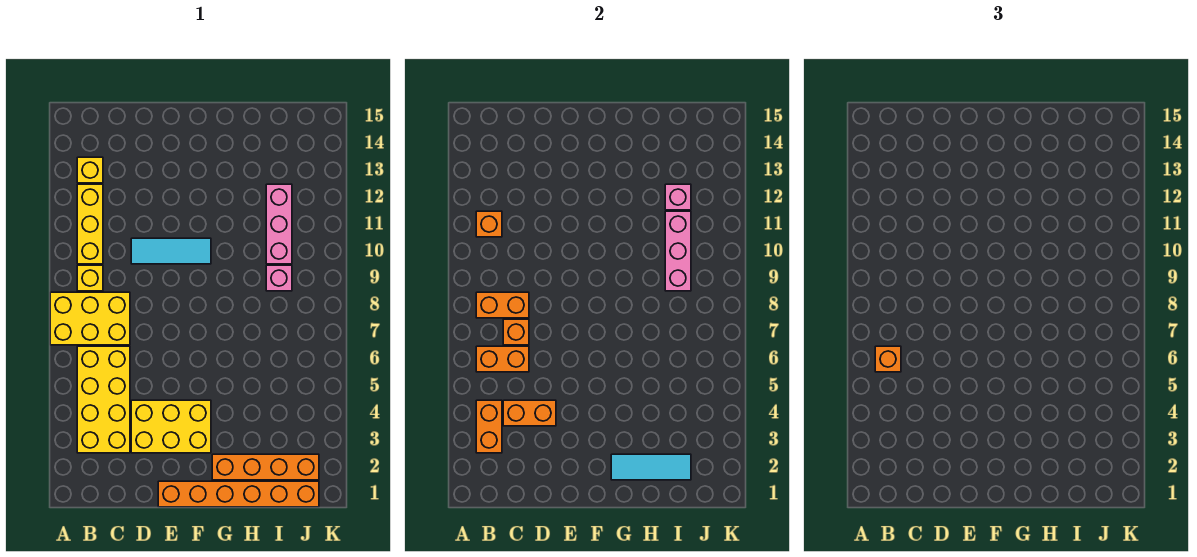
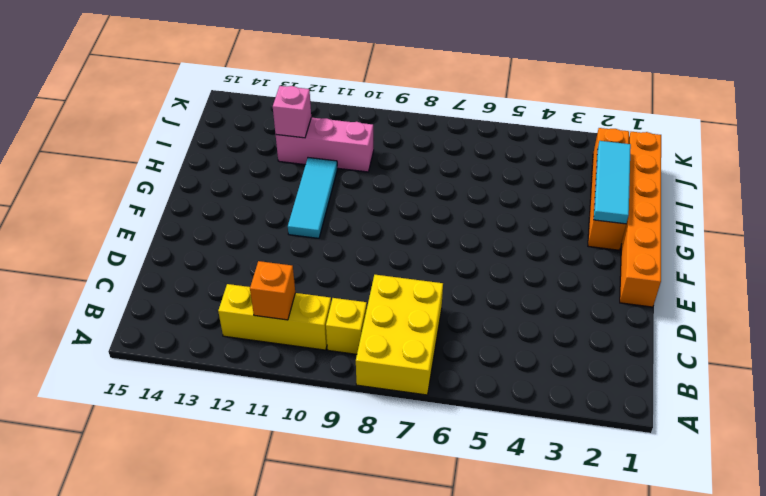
cyan 1x3 tile [288,158,337,238] -> cyan 1x3 tile moved to [131,238,211,264]
none -> yellow 2x4 brick [77,346,130,453]
none -> yellow 1x1 brick [77,157,103,183]
none -> yellow 2x3 brick [131,400,211,453]

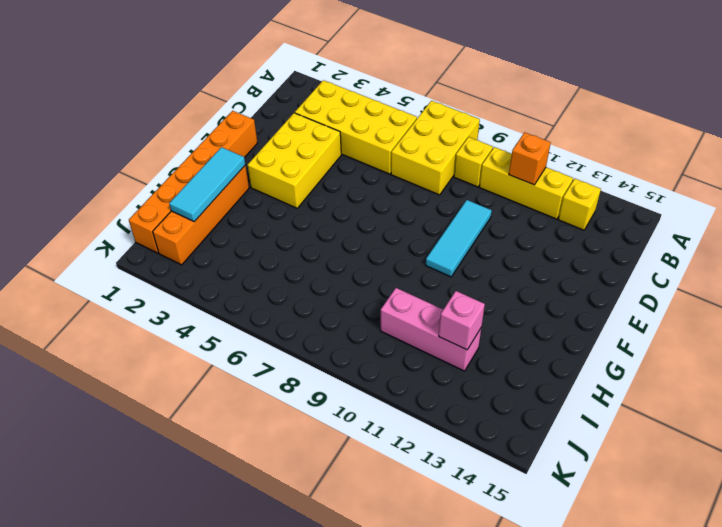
none -> pink 1x1 brick [266,265,292,291]
none -> orange 1x2 brick [476,400,502,453]
none -> orange 1x2 brick [476,346,529,372]

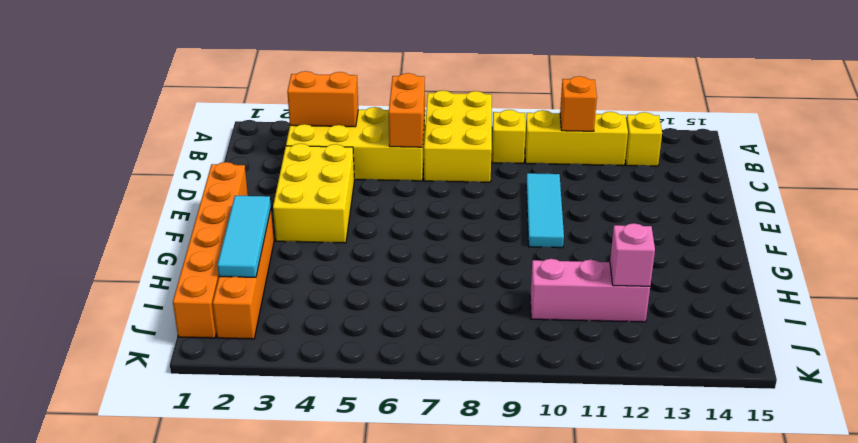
none -> pink 1x1 brick [266,265,292,291]
none -> orange 1x2 brick [476,292,529,318]
none -> orange 1x2 brick [503,400,556,426]

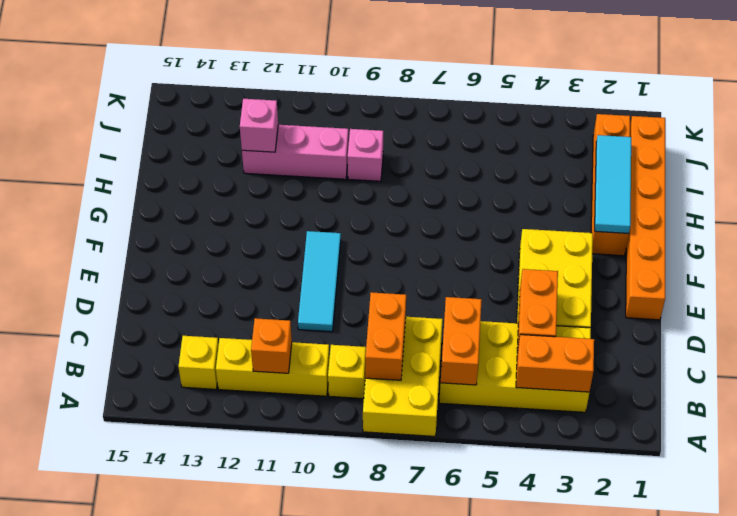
none -> orange 1x1 brick [503,319,529,345]
none -> pink 1x3 brick [665,211,691,291]
none -> orange 1x1 brick [875,346,901,372]

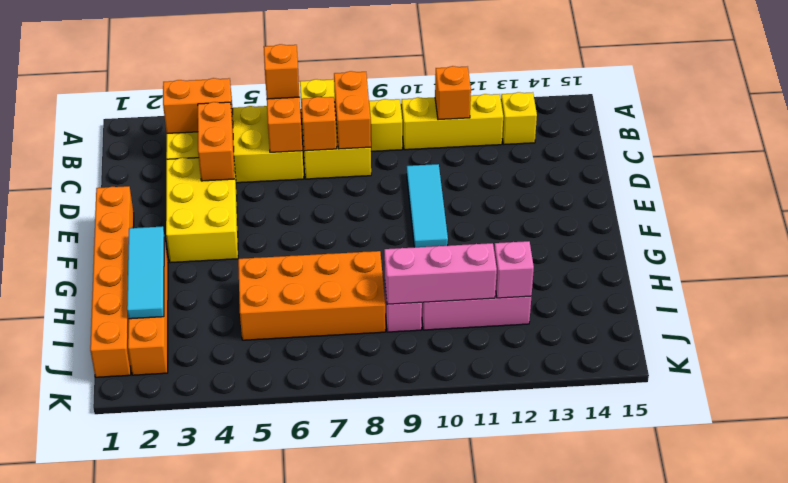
orange 2x4 brick [238,251,385,340] -> none

